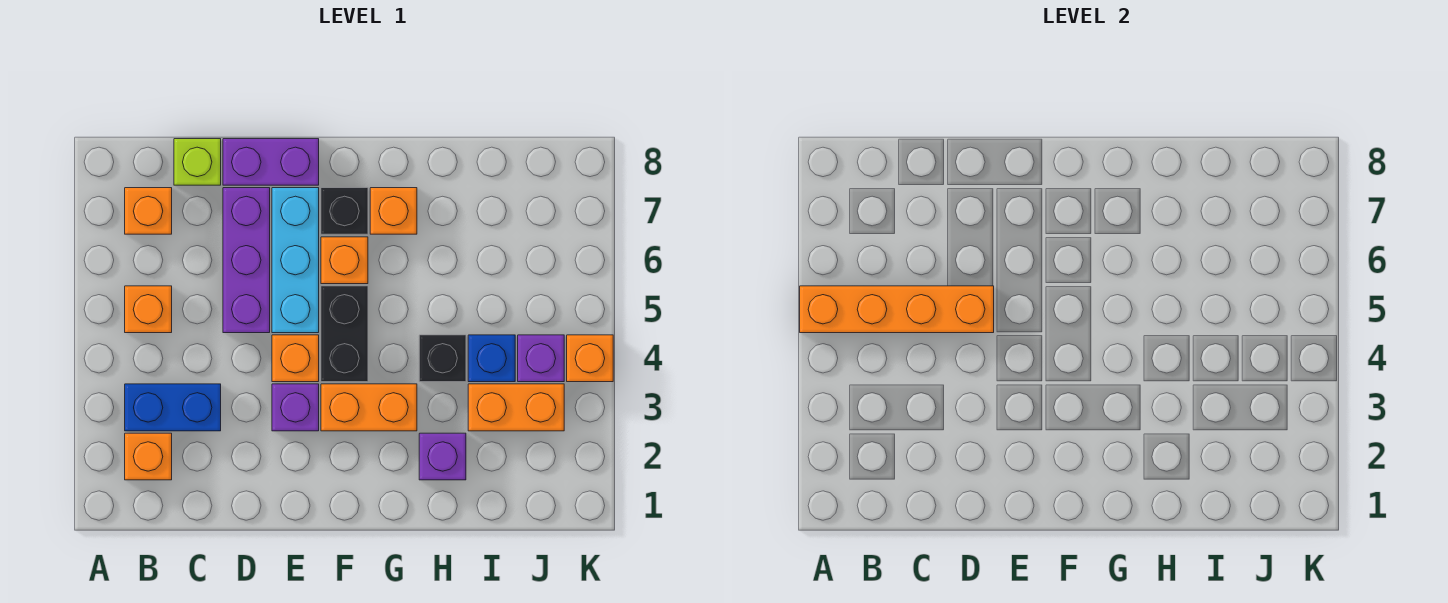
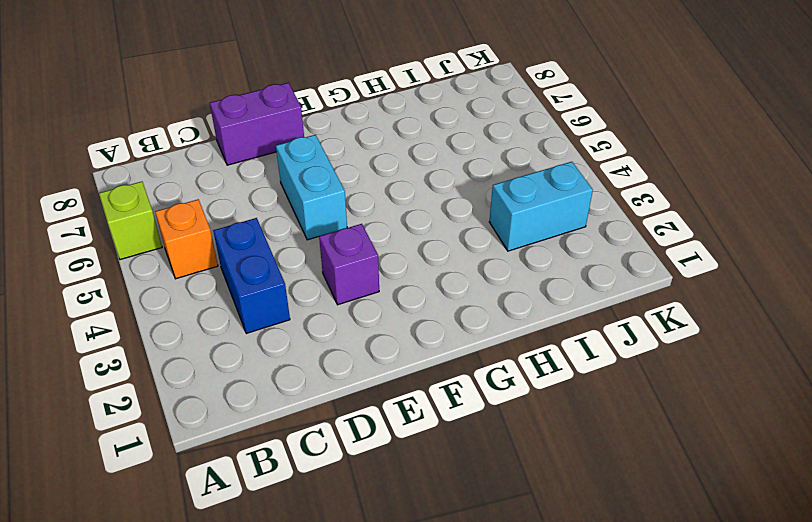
lime 1x1 brick [99,182,162,260] -> lime 1x1 brick moved to [174,139,221,185]
blue 1x2 brick [213,218,290,333] -> blue 1x2 brick turned to [125,384,221,431]
cyan 1x2 brick [276,135,347,240] -> cyan 1x3 brick [272,188,319,333]
cyan 1x2 brick [489,162,593,251] -> orange 1x2 brick [468,384,564,431]
none -> orange 1x1 brick [125,433,172,480]
none -> orange 1x1 brick [125,188,172,234]
none -> purple 1x3 brick [223,188,270,333]

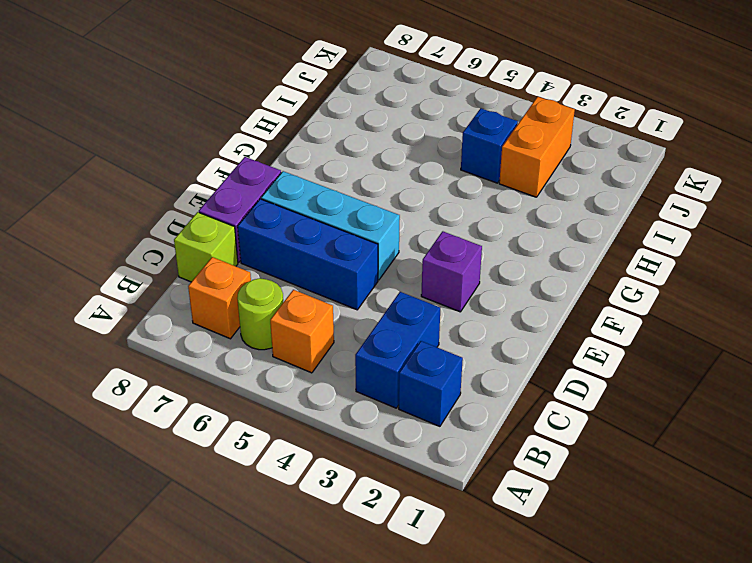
blue 1x1 brick [399,341,463,426] -> orange 1x1 brick [125,433,172,480]
lime 1x1 round brick [237,278,283,350] -> none
blue 1x3 brick [238,199,378,310] -> purple 1x3 brick [223,188,270,333]
none -> orange 1x1 brick [272,335,319,382]
none -> orange 1x2 brick [321,384,417,431]
none -> black 1x2 brick [321,286,368,382]

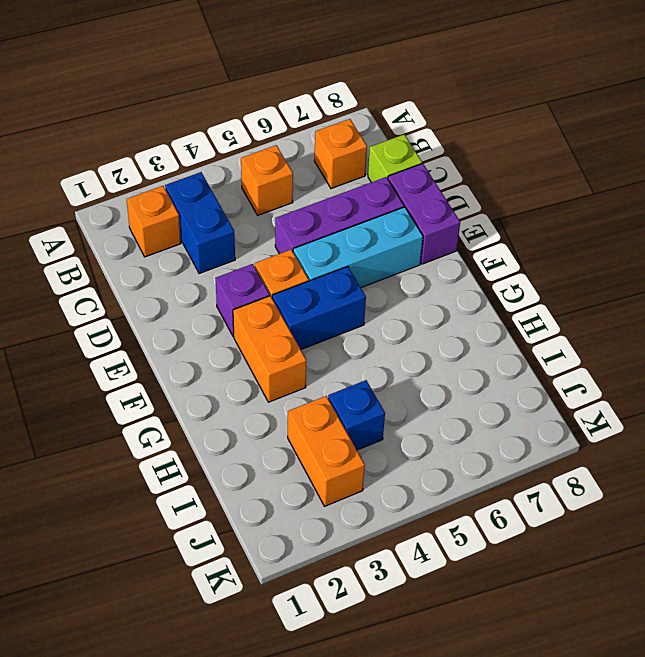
blue 1x2 brick [272,267,366,349] -> black 1x2 brick [321,286,368,382]
none -> orange 1x1 brick [321,237,368,284]
none -> black 1x1 brick [321,188,368,234]
none -> orange 1x1 brick [370,188,417,234]

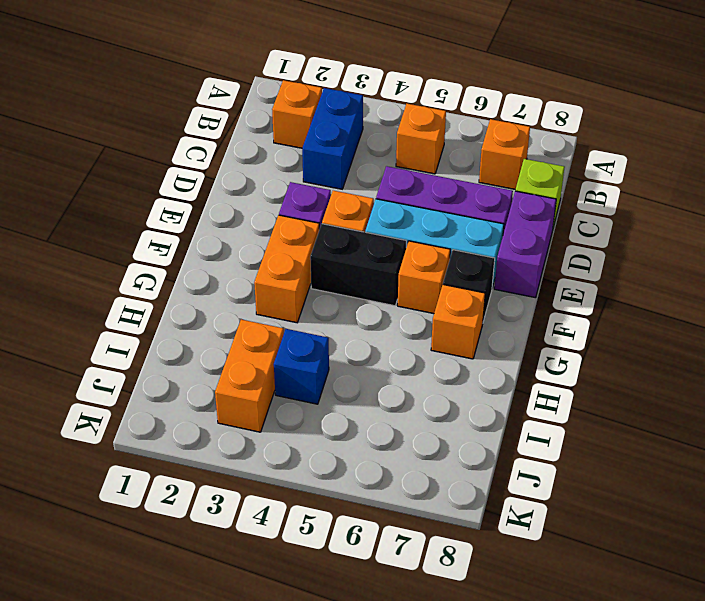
none -> purple 1x1 brick [419,433,466,480]
none -> black 1x1 brick [419,335,466,382]
none -> purple 1x1 brick [518,335,564,382]

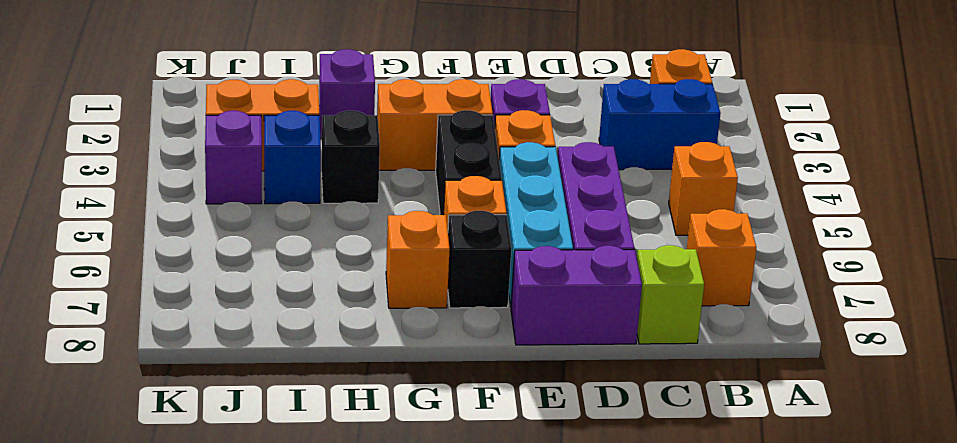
none -> orange 1x1 brick [567,335,613,382]
none -> orange 1x4 brick [800,286,994,333]

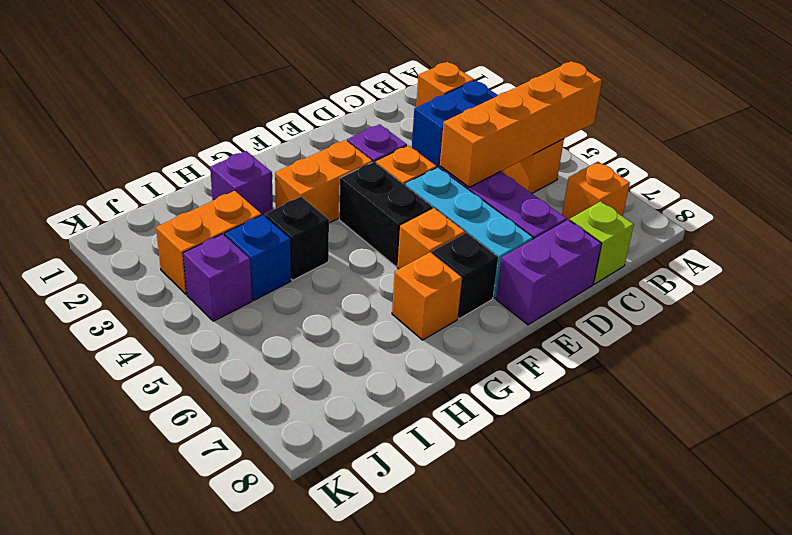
none -> orange 1x1 brick [567,335,613,382]

